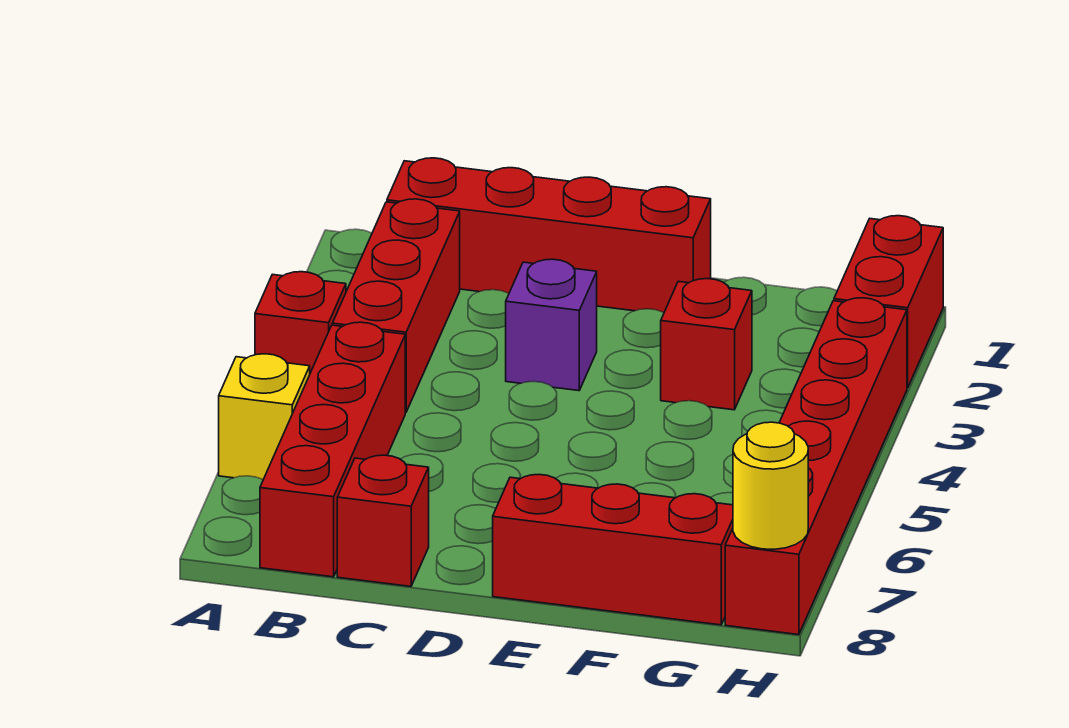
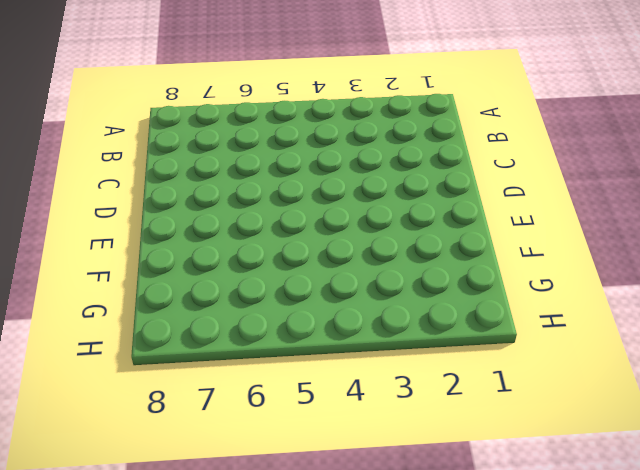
none -> red 1x1 brick [255,272,346,373]
none -> yellow 1x1 brick [219,354,310,479]
none -> red 1x4 brick [387,158,711,313]

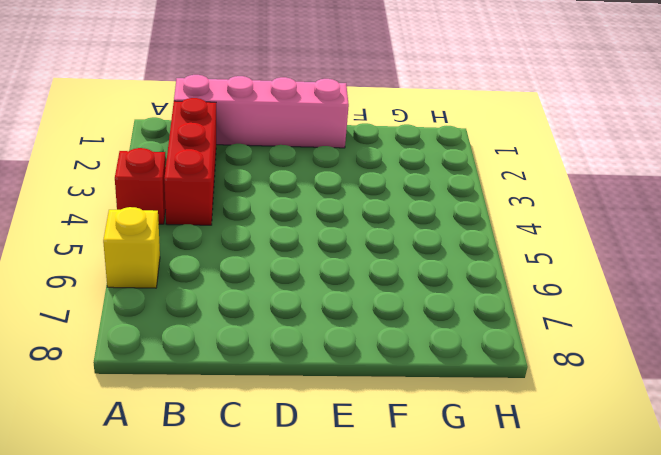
pink 1x4 brick [174,75,349,148] -> red 1x4 brick [387,158,711,313]
none -> red 1x4 brick [260,322,405,577]
none -> red 1x1 brick [337,455,429,586]
none -> purple 1x1 brick [506,259,597,391]

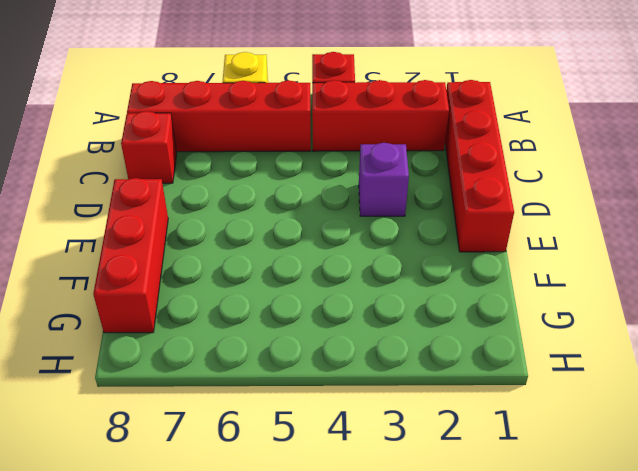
none -> red 1x1 brick [661,279,752,410]
none -> red 1x2 brick [834,216,943,388]
none -> red 1x6 brick [725,298,907,635]

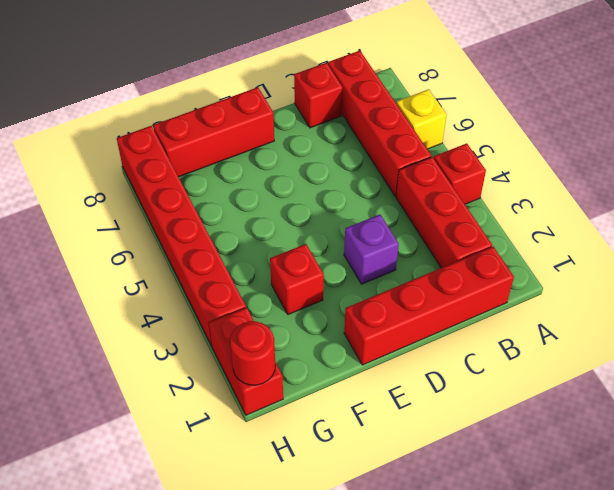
red 1x1 round brick [230,321,275,385] -> none
none -> yellow 1x1 round brick [733,422,808,549]

